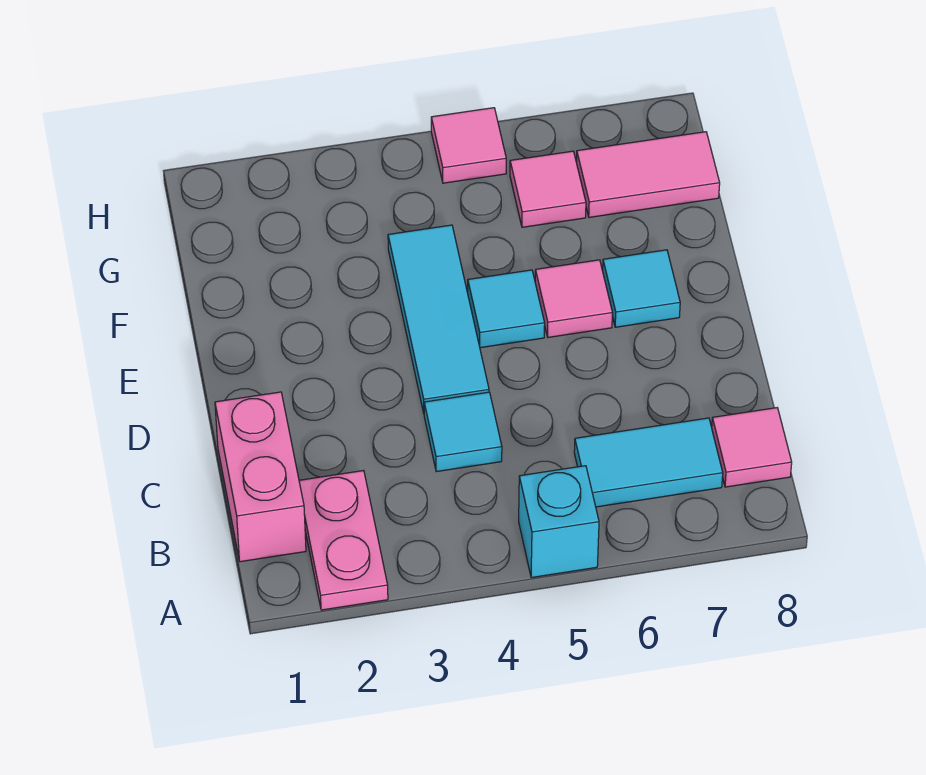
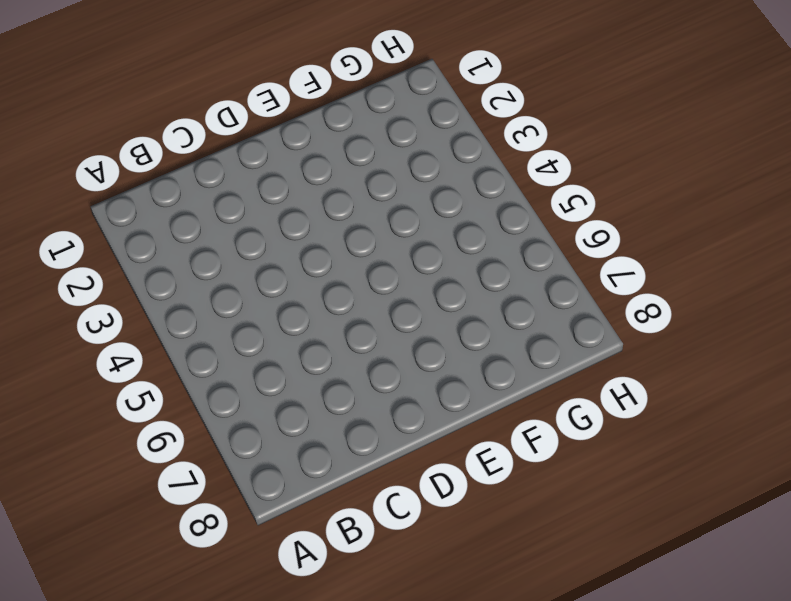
none -> pink 1x2 plate [299,471,388,610]
none -> cyan 1x1 brick [519,466,599,578]
none -> pink 1x2 brick [215,392,306,562]

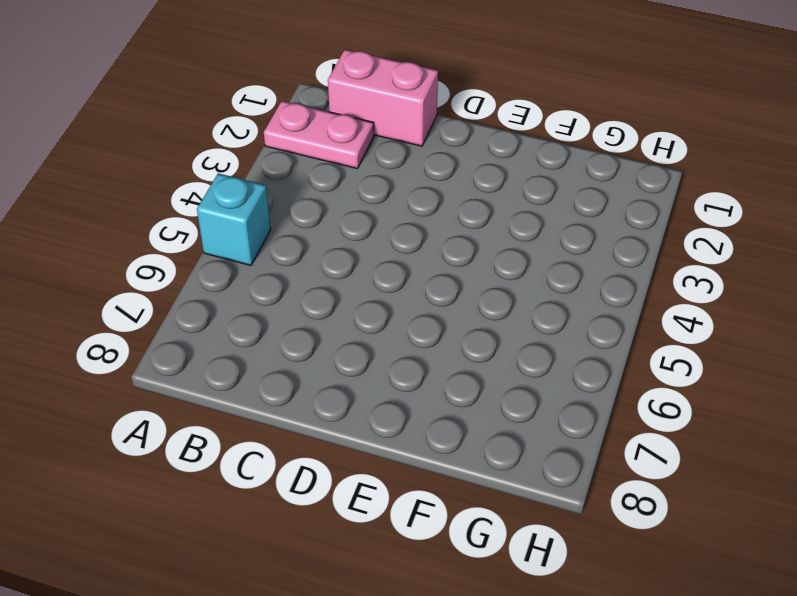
none -> cyan 1x2 tile [574,418,723,507]
none -> pink 1x1 tile [712,408,792,487]
none -> cyan 1x1 tile [424,392,502,472]

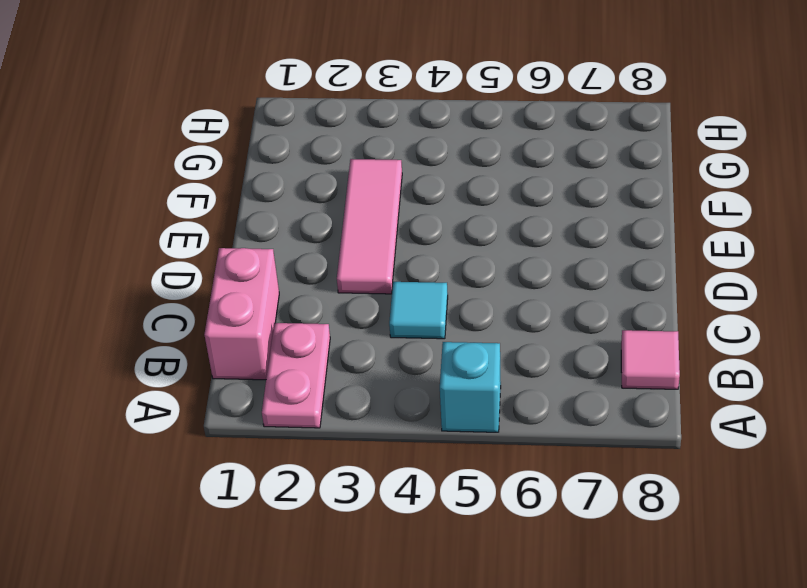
pink 1x3 tile [337,159,402,294] -> none
none -> cyan 1x2 tile [574,418,723,507]
none -> cyan 1x3 tile [388,225,489,413]
none -> cyan 1x1 tile [468,270,545,348]

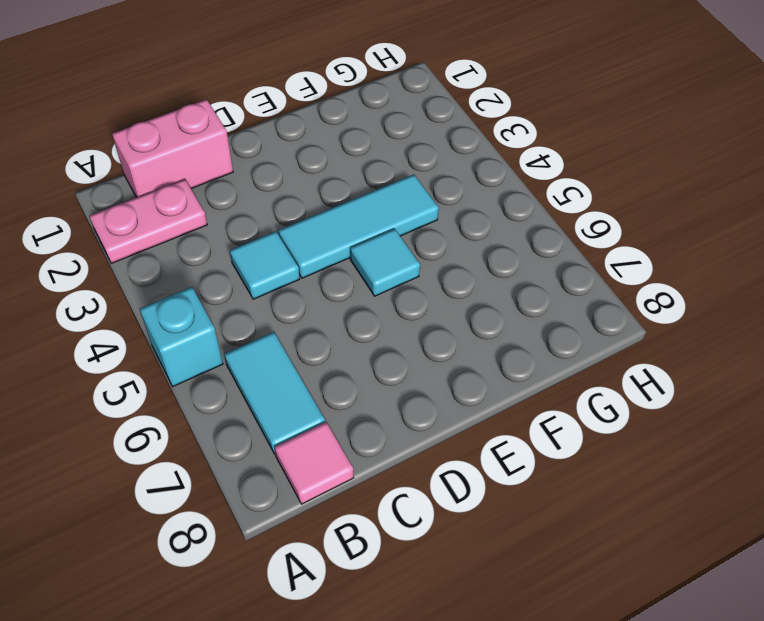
none -> pink 1x1 tile [535,260,612,337]
none -> cyan 1x1 tile [603,250,680,327]
none -> pink 1x1 tile [510,151,586,227]

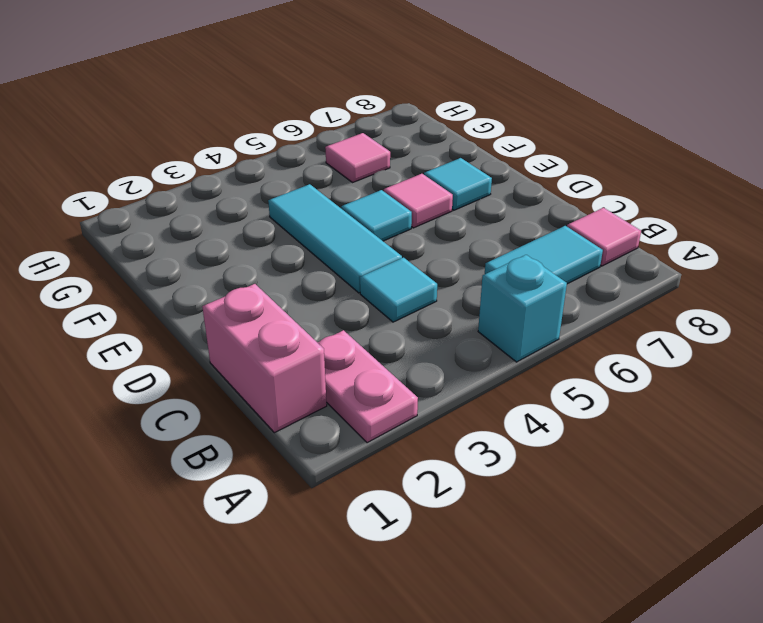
none -> pink 1x2 tile [576,132,720,217]
none -> pink 1x1 tile [431,108,506,183]

